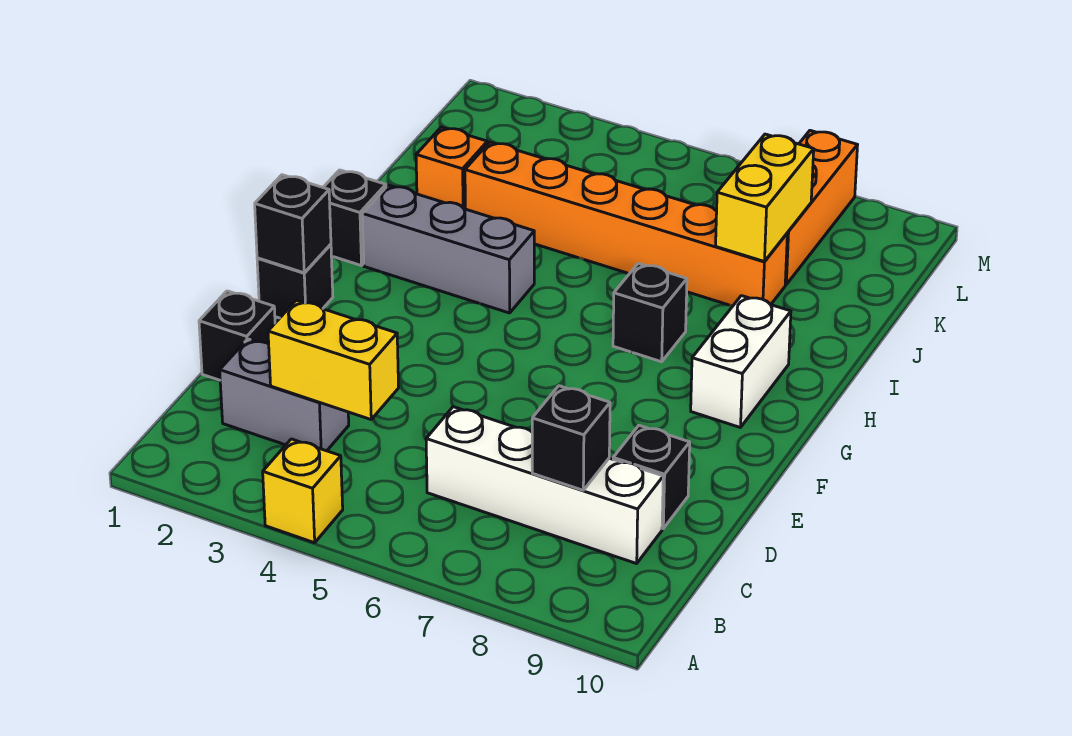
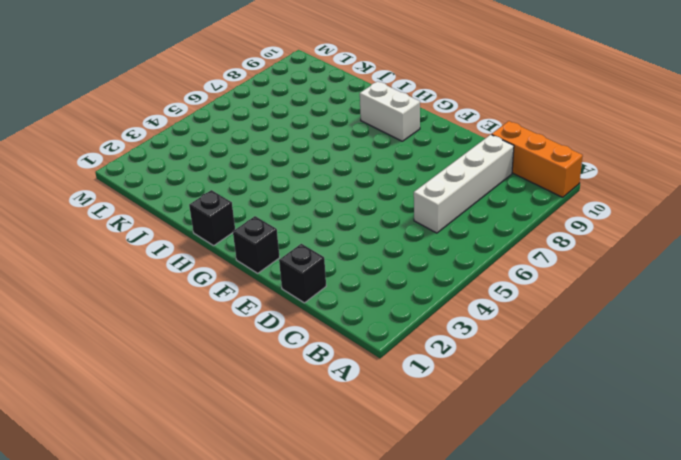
orange 1x3 brick [492,121,583,197] -> orange 1x3 brick moved to [785,130,858,285]
none -> yellow 1x1 brick [263,439,343,543]
none -> grey 1x2 brick [220,339,349,451]
none -> black 1x1 brick [613,425,690,529]

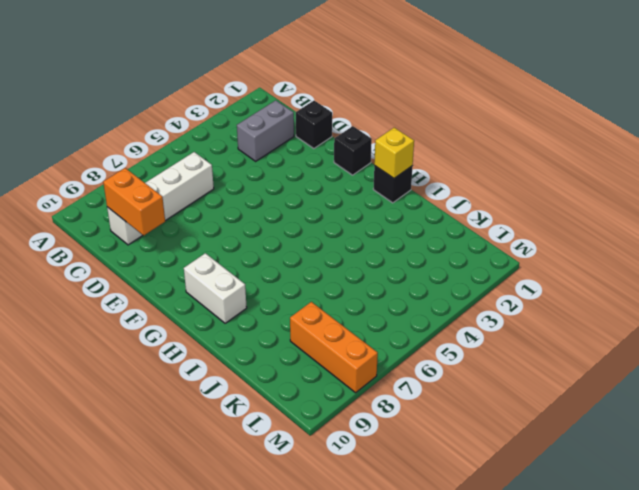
orange 1x2 brick [103,168,165,235] -> none
yellow 1x1 brick [374,128,414,178] -> yellow 1x1 brick moved to [263,439,343,543]
none -> black 1x1 brick [613,425,690,529]
none -> grey 1x3 brick [362,185,534,313]
none -> black 1x1 brick [613,263,687,362]

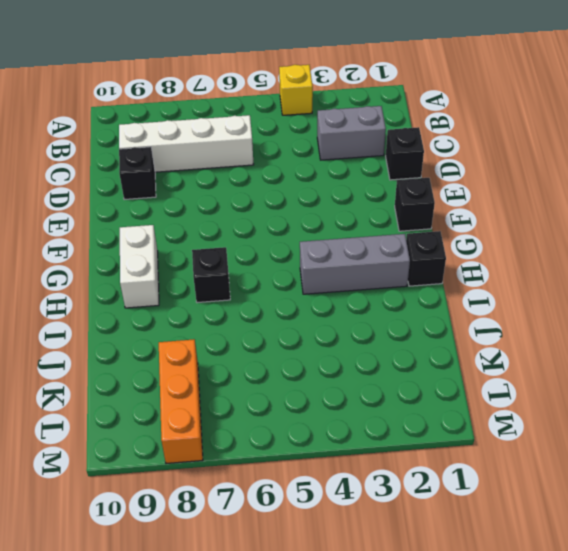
none -> orange 1x1 brick [416,127,487,209]
none -> orange 1x6 brick [465,142,787,306]
none -> yellow 1x2 brick [268,300,399,419]

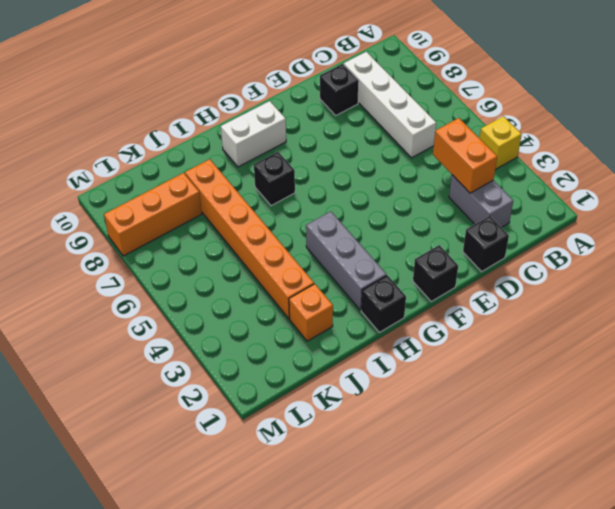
orange 1x2 brick [433,118,497,193] -> yellow 1x2 brick [268,300,399,419]
none -> black 1x1 brick [532,386,610,490]
none -> black 1x1 brick [255,175,331,273]
none -> yellow 1x2 brick [716,134,814,261]

